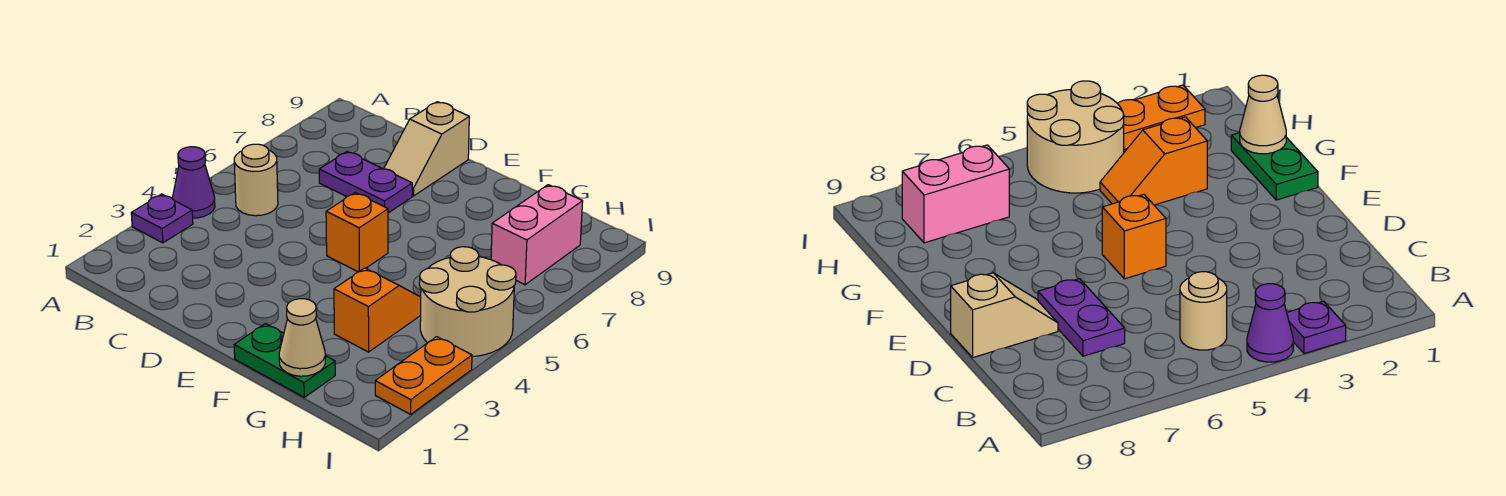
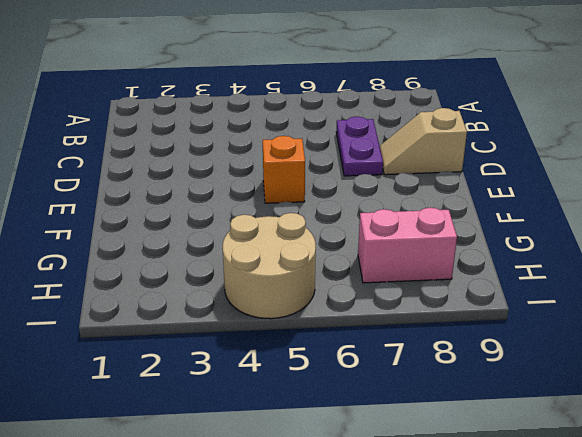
none -> purple 1x1 plate [131,194,193,243]
none -> purple 1x1 cone [172,147,215,218]
none -> tan 1x1 round brick [234,144,278,216]

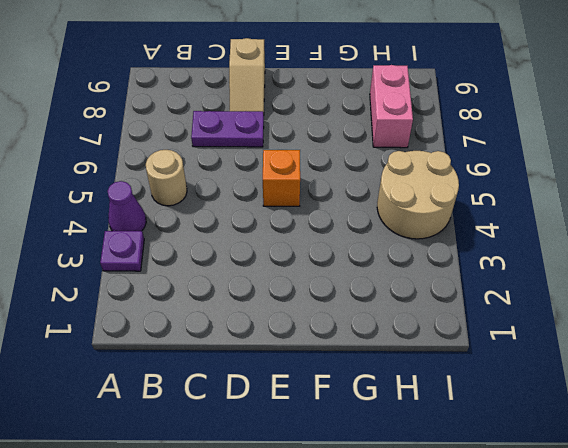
none -> green 1x2 plate [234,324,335,397]
none -> orange 1x2 slope [334,268,421,352]
none -> orange 1x2 plate [375,337,472,414]

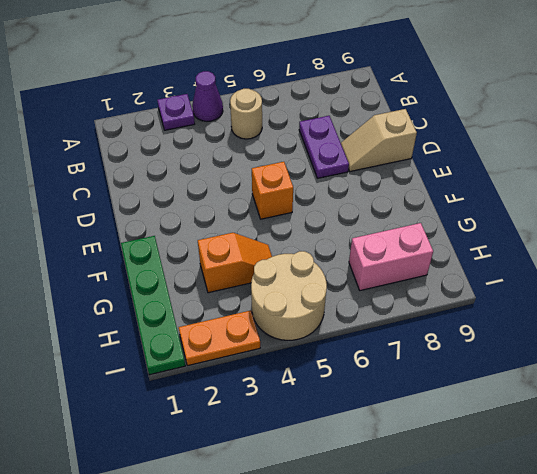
green 1x4 plate [121,236,185,375] -> green 1x2 plate [234,324,335,397]
none -> tan 1x1 cone [279,299,325,376]

